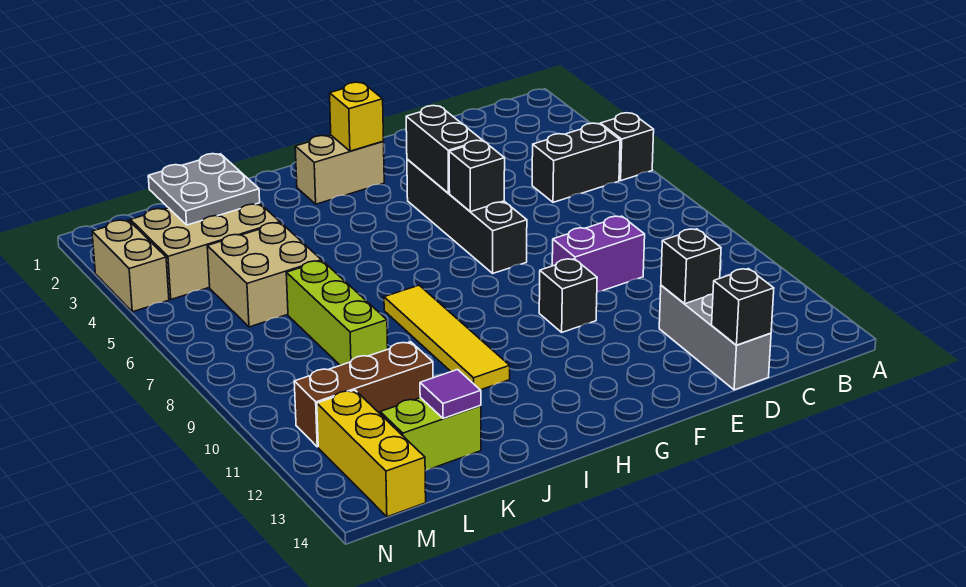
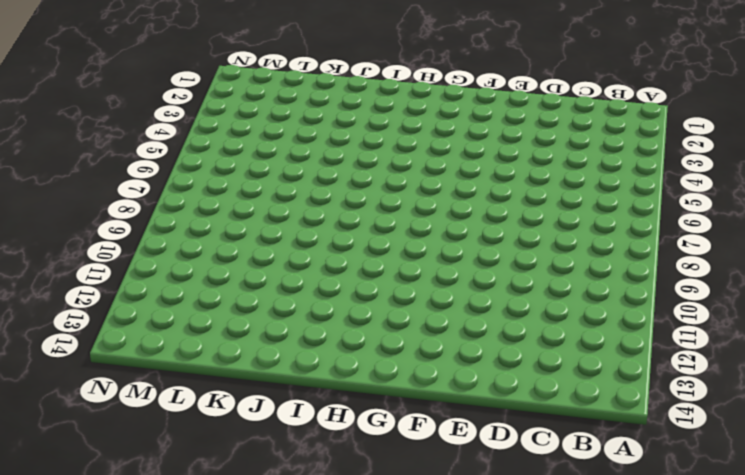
none -> black 1x1 brick [600,113,654,181]
none -> black 1x2 brick [532,123,620,202]
none -> purple 1x2 brick [552,216,645,292]

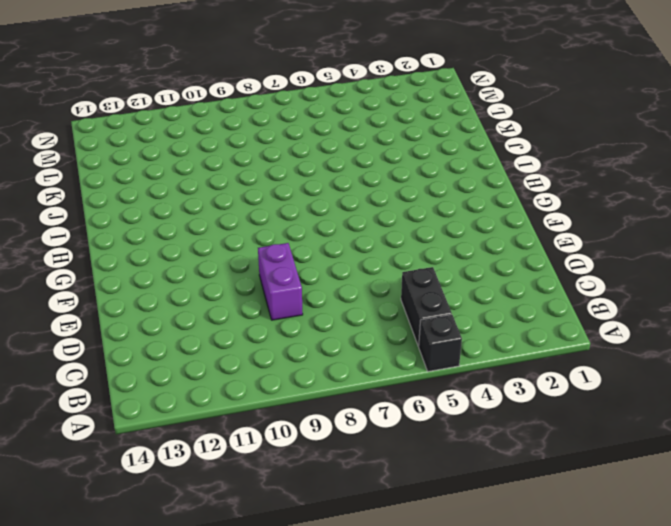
none -> grey 1x3 brick [659,285,771,390]
none -> black 1x4 brick [407,159,527,273]
none -> black 1x1 brick [539,259,597,332]

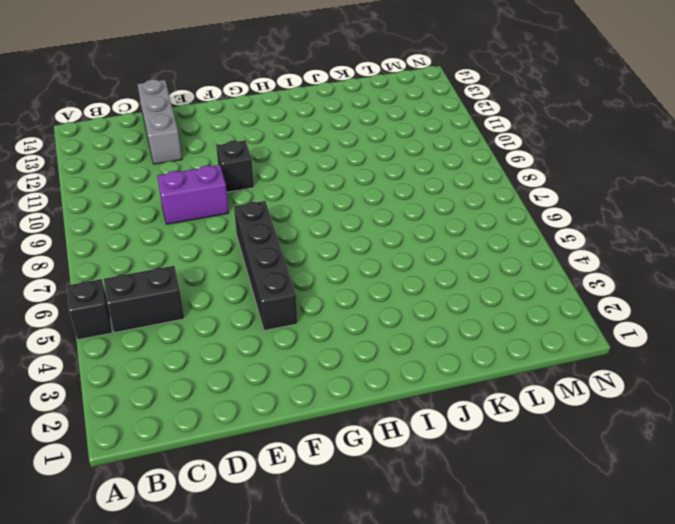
none -> tan 1x2 brick [295,135,384,204]
none -> yellow 1x4 tile [384,285,510,390]
none -> tan 2x3 brick [130,203,280,299]

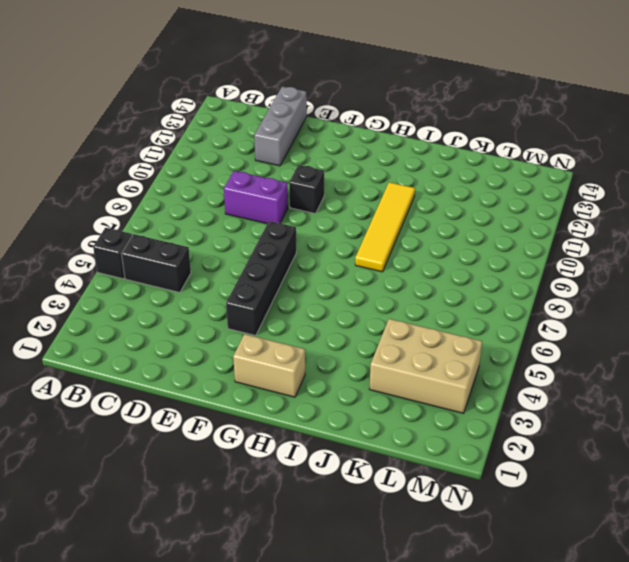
none -> tan 2x2 brick [207,223,321,327]
none -> lime 1x3 brick [286,261,388,365]
none -> brown 1x3 brick [294,342,433,447]

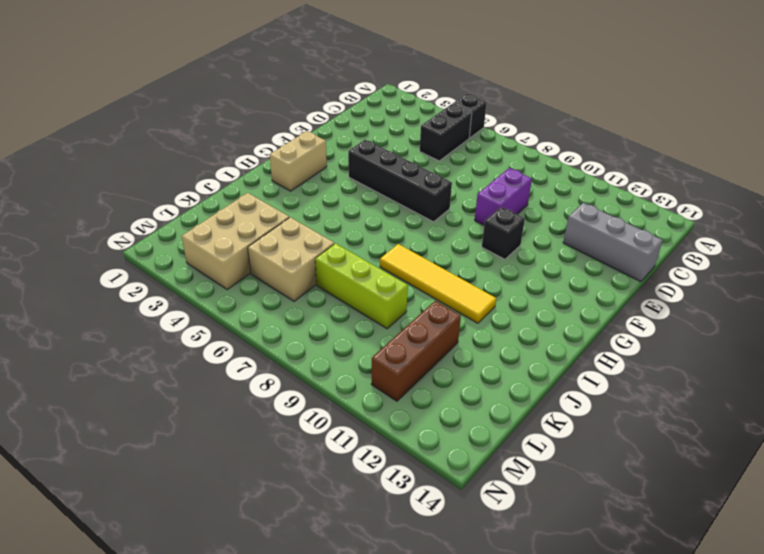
none -> lime 1x2 brick [380,398,481,471]
none -> yellow 1x3 brick [317,390,426,517]
none -> tan 1x2 brick [92,220,169,312]

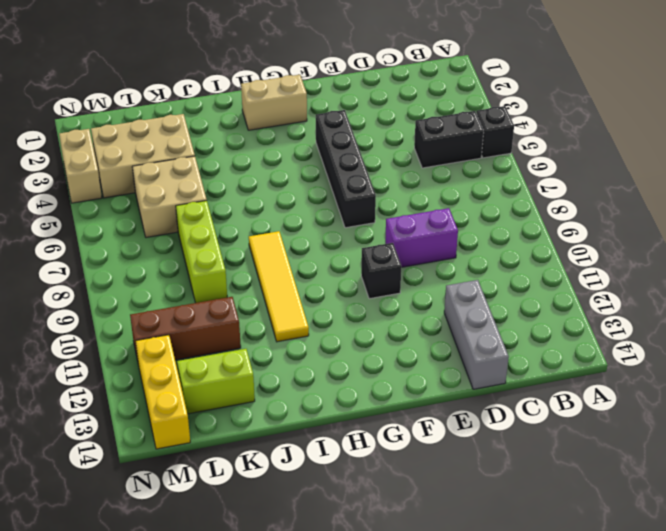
none -> black 1x1 brick [661,229,721,304]
none -> black 1x1 brick [712,269,774,345]
none -> black 1x2 brick [406,106,482,193]

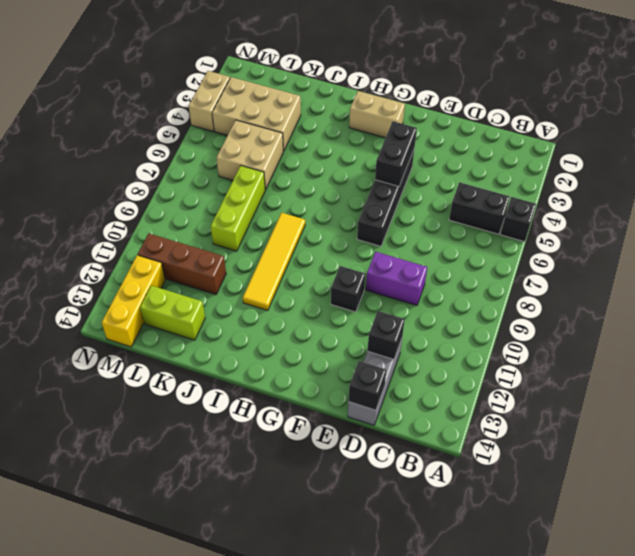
none -> black 1x1 brick [449,140,505,212]
none -> yellow 1x1 brick [330,82,384,151]
none -> grey 2x2 plate [148,154,260,225]

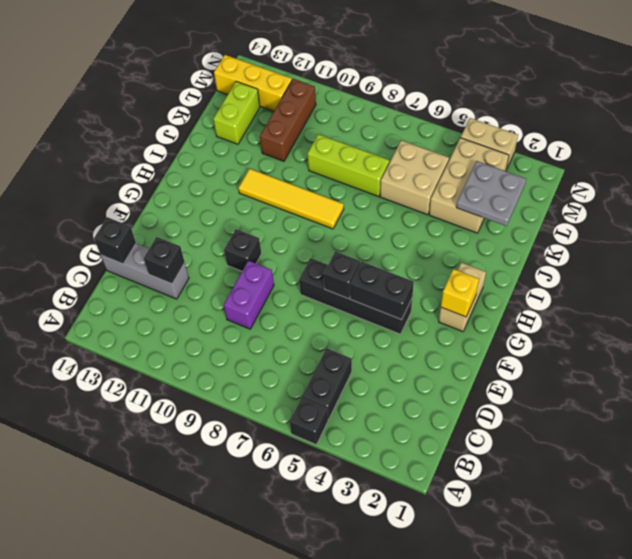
none -> purple 1x1 tile [420,370,481,418]

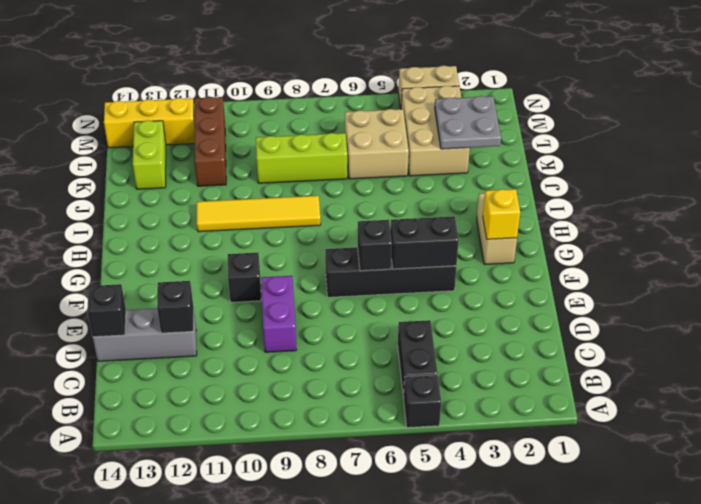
none -> purple 1x1 tile [420,370,481,418]

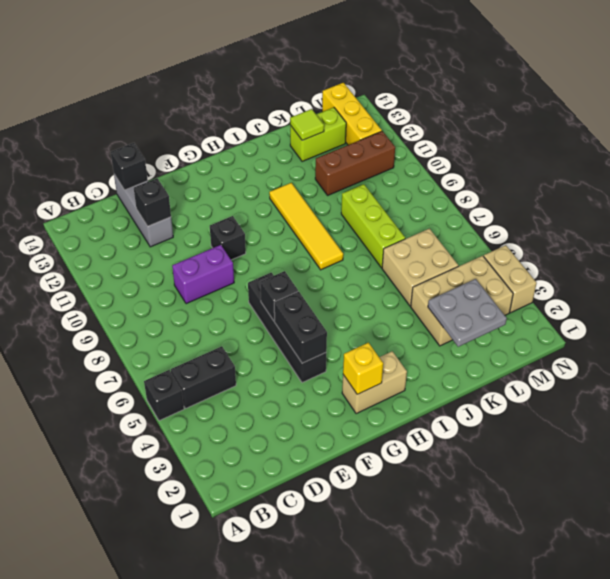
lime 1x1 tile [290,109,324,140] -> purple 1x1 tile [420,370,481,418]

